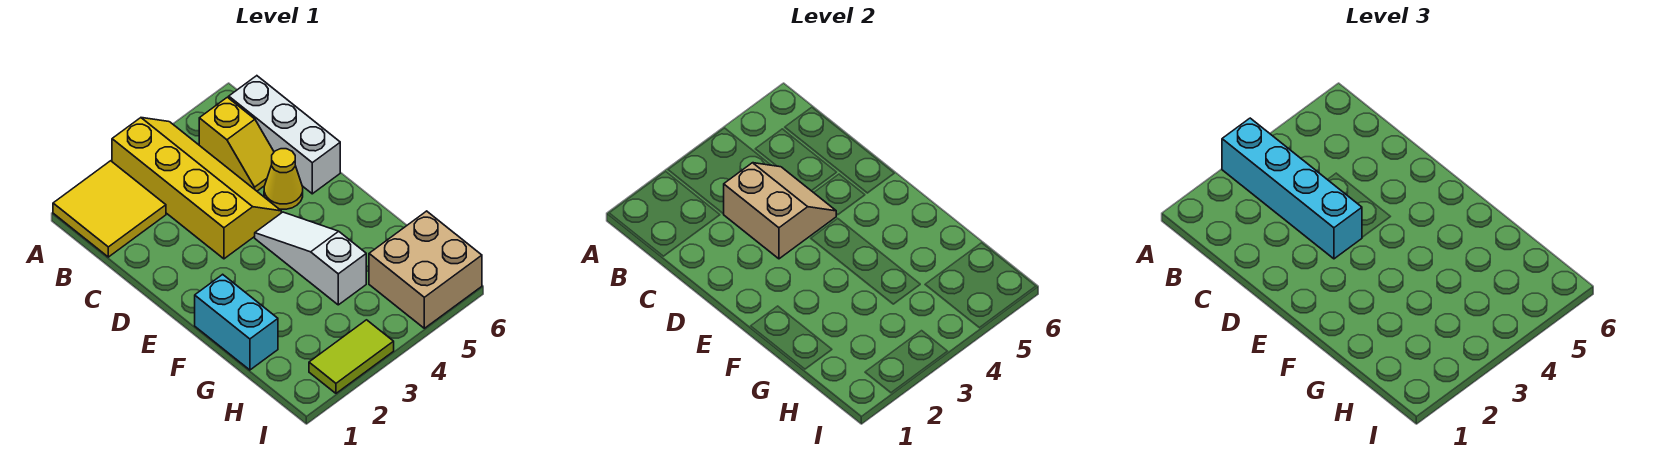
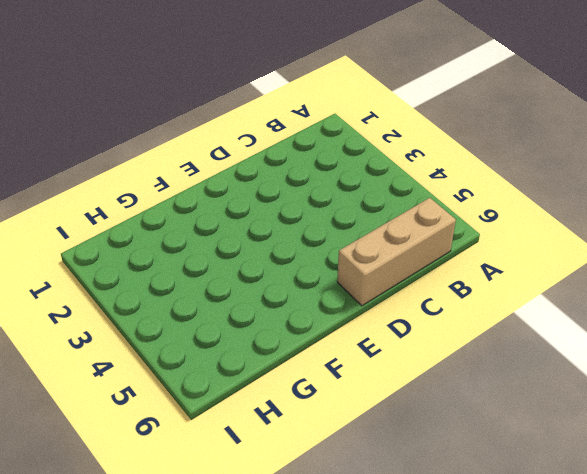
tan 1x3 brick [337,198,456,306] -> white 1x3 brick [229,76,340,194]
none -> yellow 2x2 tile [53,161,166,257]
none -> yellow 2x4 slope [112,118,281,259]

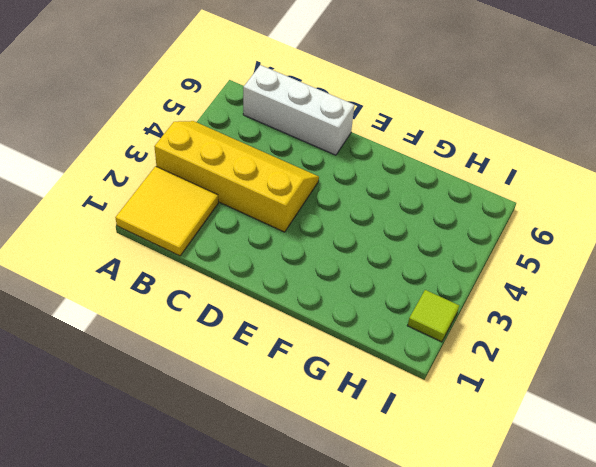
lime 1x1 tile [407,290,459,342] -> lime 1x2 tile [309,320,394,393]
none -> yellow 1x2 slope [199,97,274,191]
none -> yellow 1x1 cone [264,149,303,209]

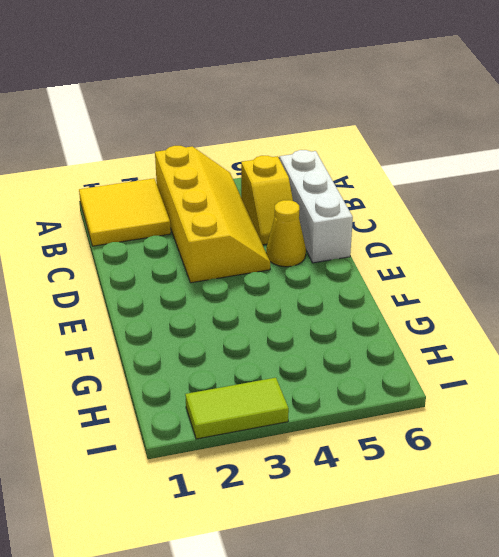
none -> white 1x3 slope [255,212,366,305]
none -> cyan 1x2 brick [195,274,278,370]

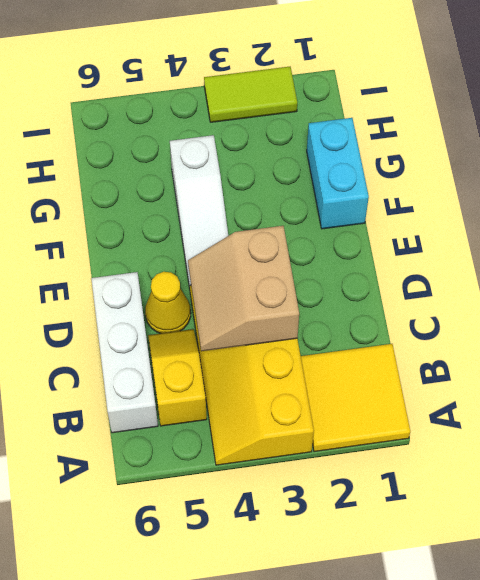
none -> tan 2x2 brick [369,211,482,328]
none -> cyan 1x4 brick [1222,118,1362,259]

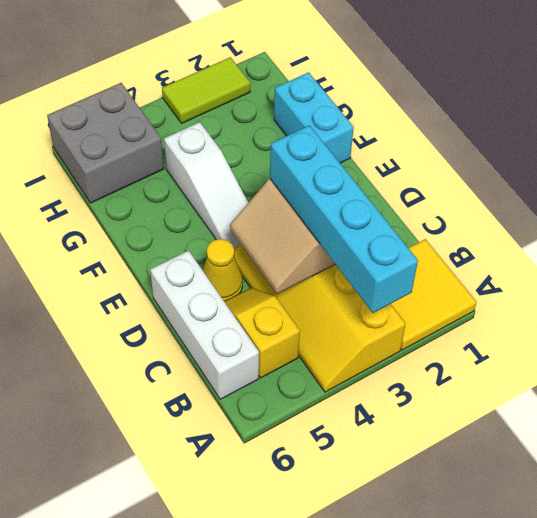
grey 2x2 brick [47,83,164,203] -> tan 2x2 brick [369,211,482,328]

